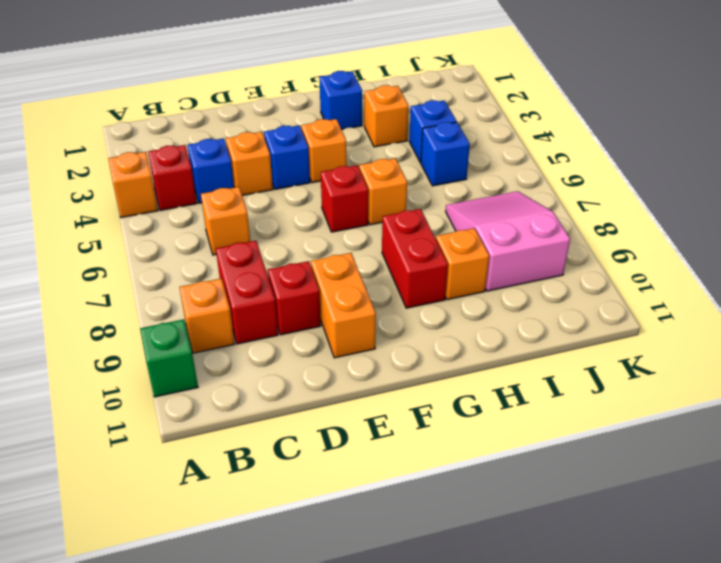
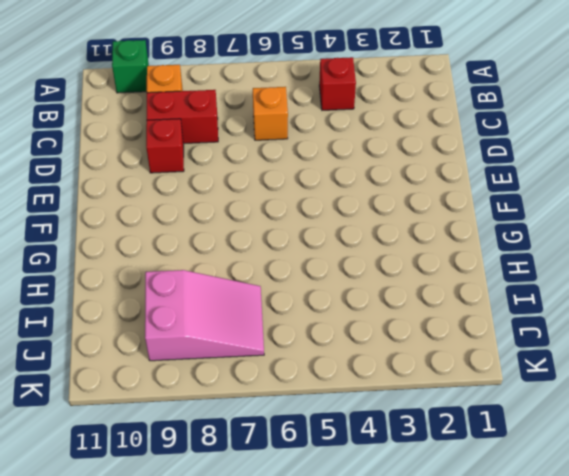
none -> orange 1x1 brick [108,152,158,218]
none -> blue 1x1 brick [187,138,234,203]
none -> orange 1x1 brick [226,132,273,195]

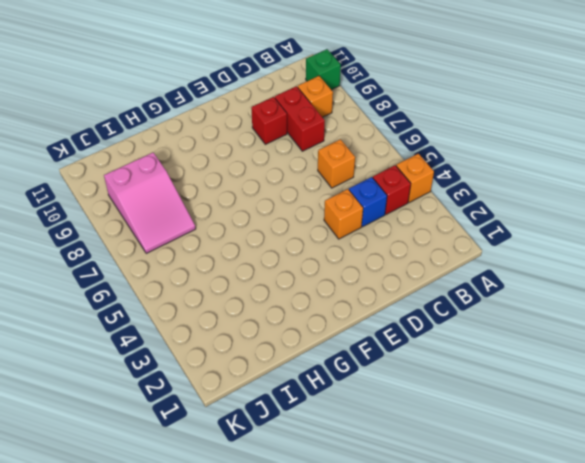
none -> blue 1x1 brick [264,125,310,189]
none -> orange 1x2 brick [311,253,376,358]
none -> orange 1x1 brick [301,119,347,183]

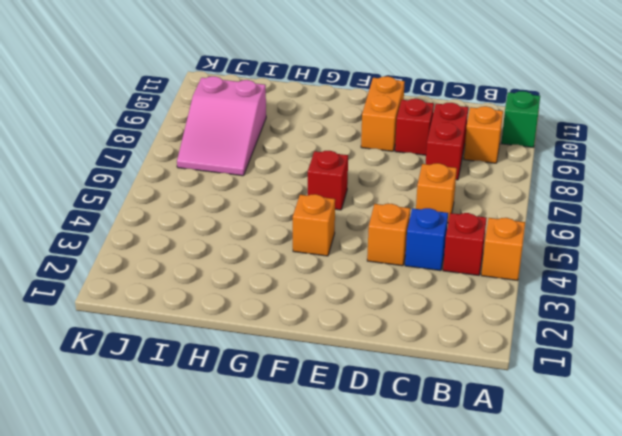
none -> blue 1x1 brick [264,125,310,189]
none -> blue 1x1 brick [319,71,362,129]
none -> orange 1x1 brick [359,158,407,225]

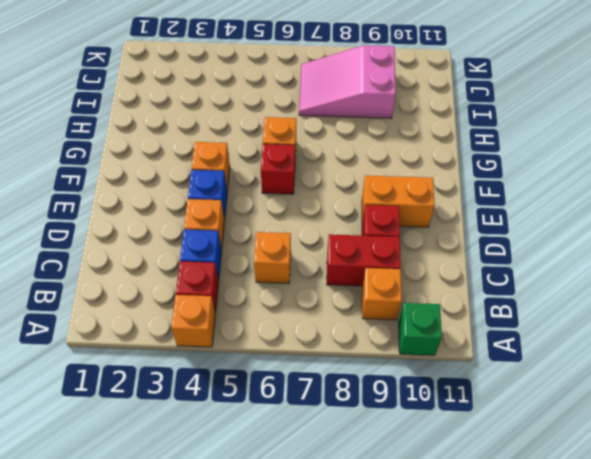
none -> blue 1x1 brick [319,71,362,129]
none -> red 1x2 brick [382,209,448,308]
none -> orange 1x1 brick [364,85,409,147]

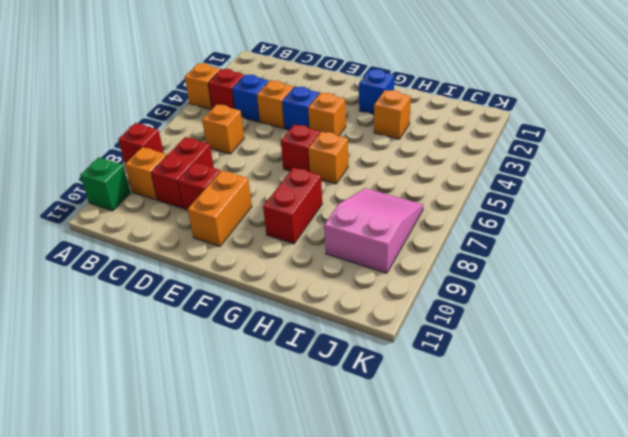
red 1x1 brick [118,123,164,164] -> none
none -> orange 1x1 brick [436,228,489,300]
none -> blue 1x1 brick [409,100,457,163]
none -> blue 1x1 brick [421,122,470,186]

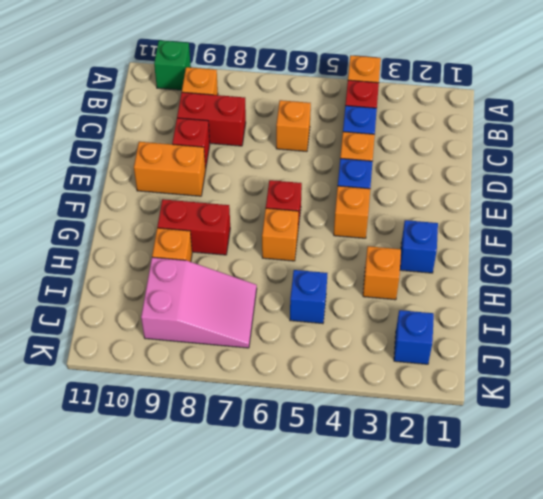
blue 1x1 brick [394,310,434,364] -> blue 1x1 brick moved to [409,100,457,163]

